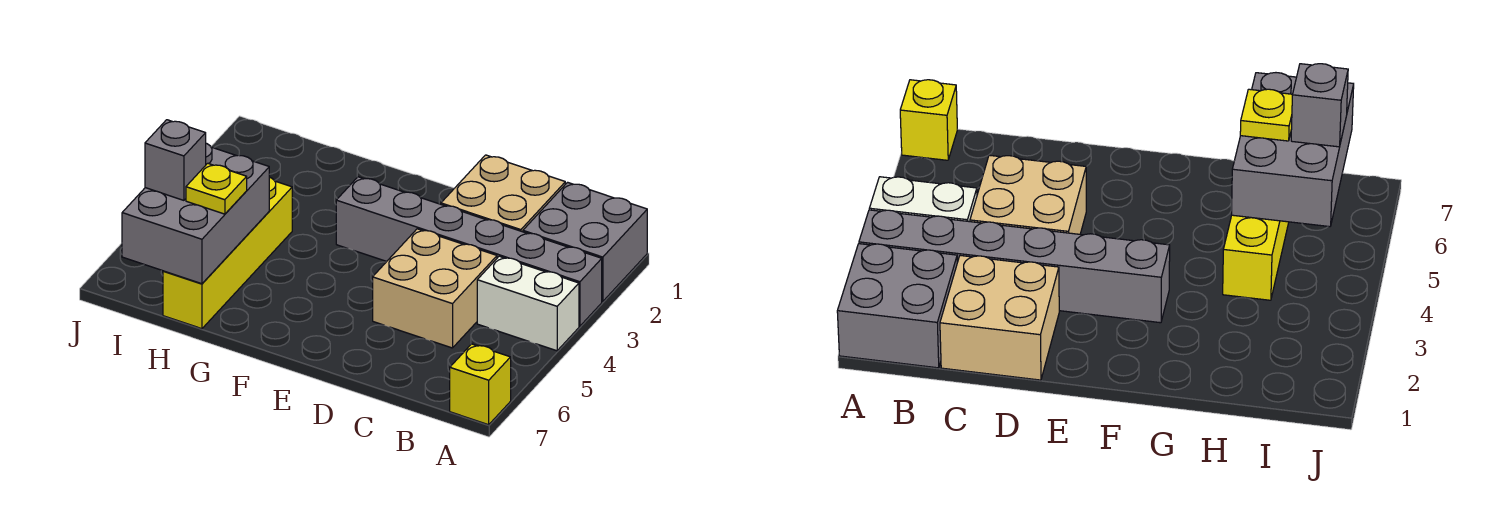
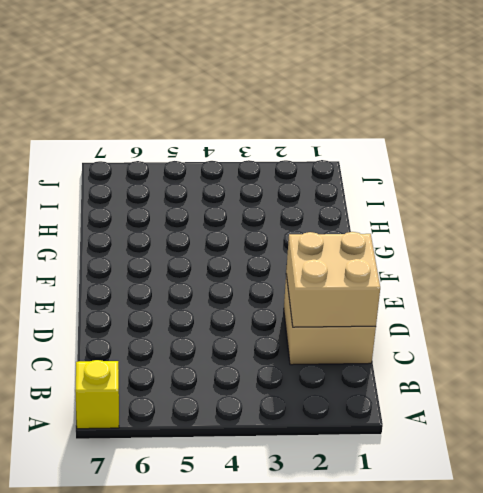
tan 2x2 brick [286,232,380,327] -> tan 2x2 brick moved to [373,229,497,348]
none -> grey 2x2 brick [523,182,647,302]
none -> grey 1x6 brick [336,177,602,326]

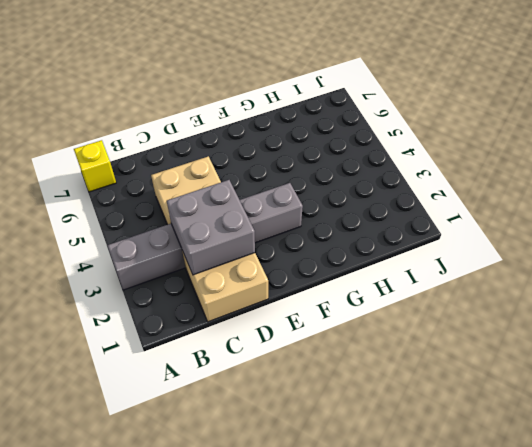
grey 2x2 brick [167,180,255,275] -> grey 2x2 brick moved to [523,182,647,302]
none -> white 1x2 brick [477,256,579,351]
none -> yellow 1x4 brick [163,177,292,329]

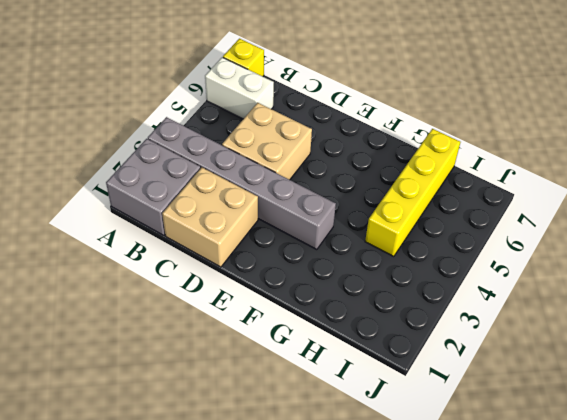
white 1x2 brick [205,57,274,119] -> white 1x2 brick moved to [477,256,579,351]
none -> grey 2x3 brick [122,143,269,284]
none -> yellow 1x1 plate [186,163,247,214]

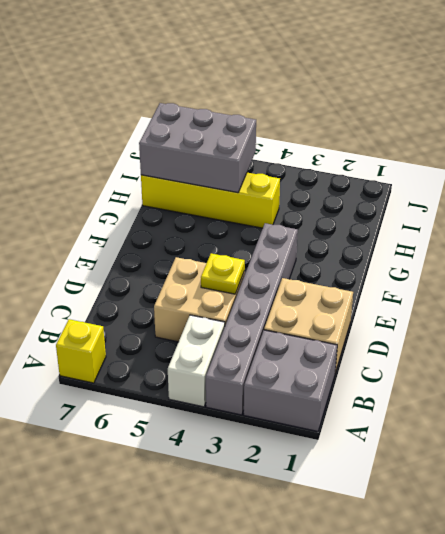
yellow 1x1 plate [201,253,245,294] -> yellow 1x1 plate moved to [186,163,247,214]
none -> grey 1x1 brick [145,120,206,200]

